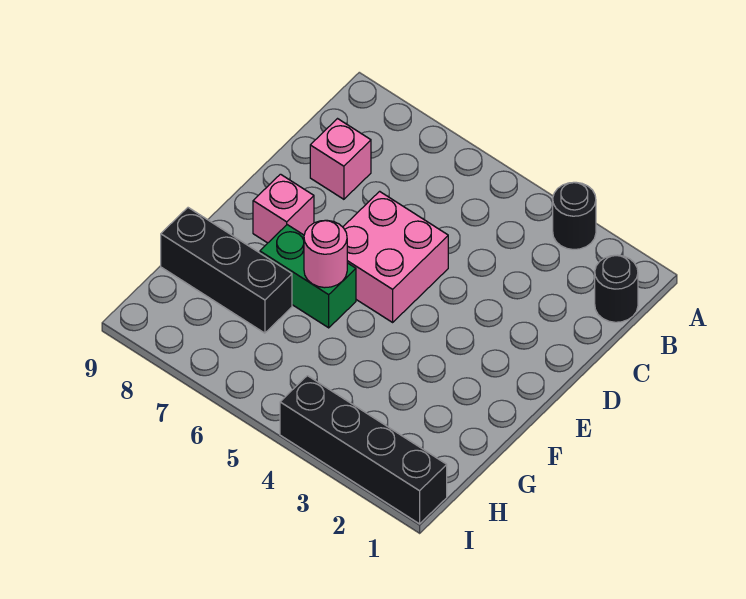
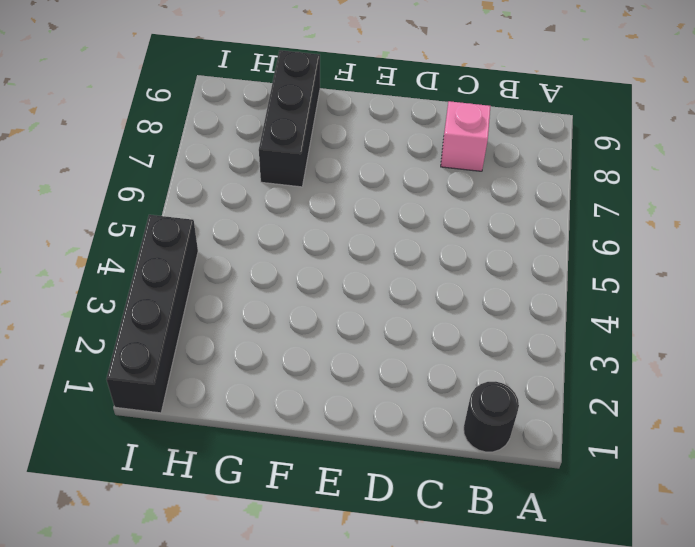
none -> black 1x1 round brick [553,182,596,249]
none -> pink 2x2 brick [343,191,448,322]

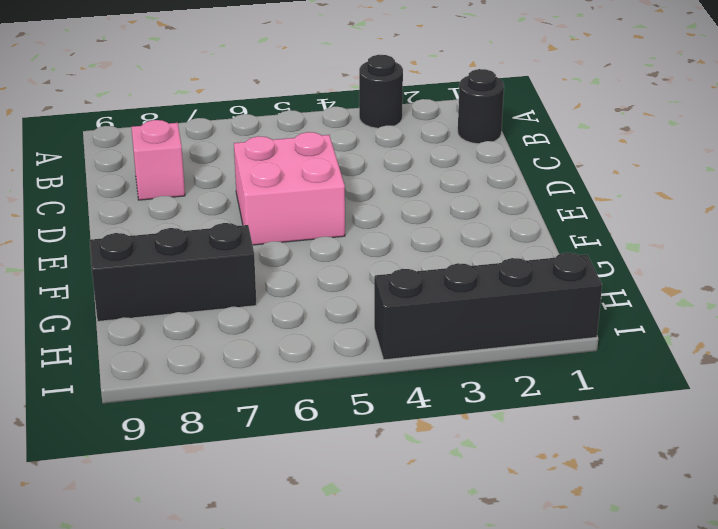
none -> pink 1x1 brick [253,174,314,243]
none -> green 1x2 brick [260,225,356,328]

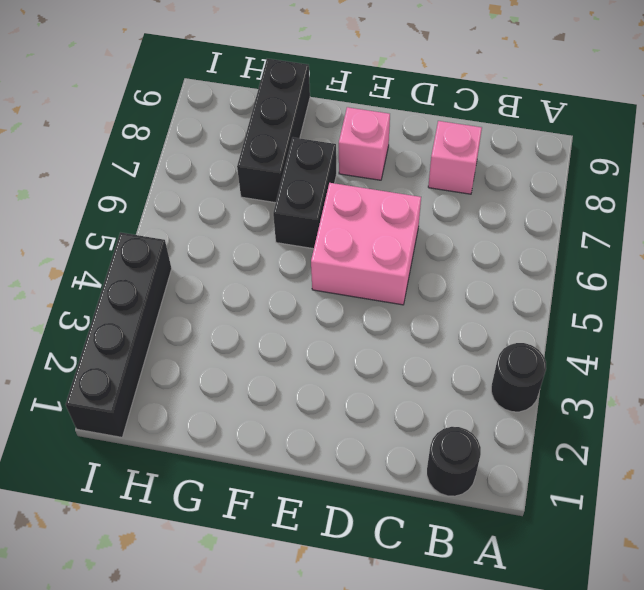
black 1x2 brick [273,137,336,249] -> green 1x2 brick [260,225,356,328]
none -> pink 1x1 round brick [304,220,347,288]

